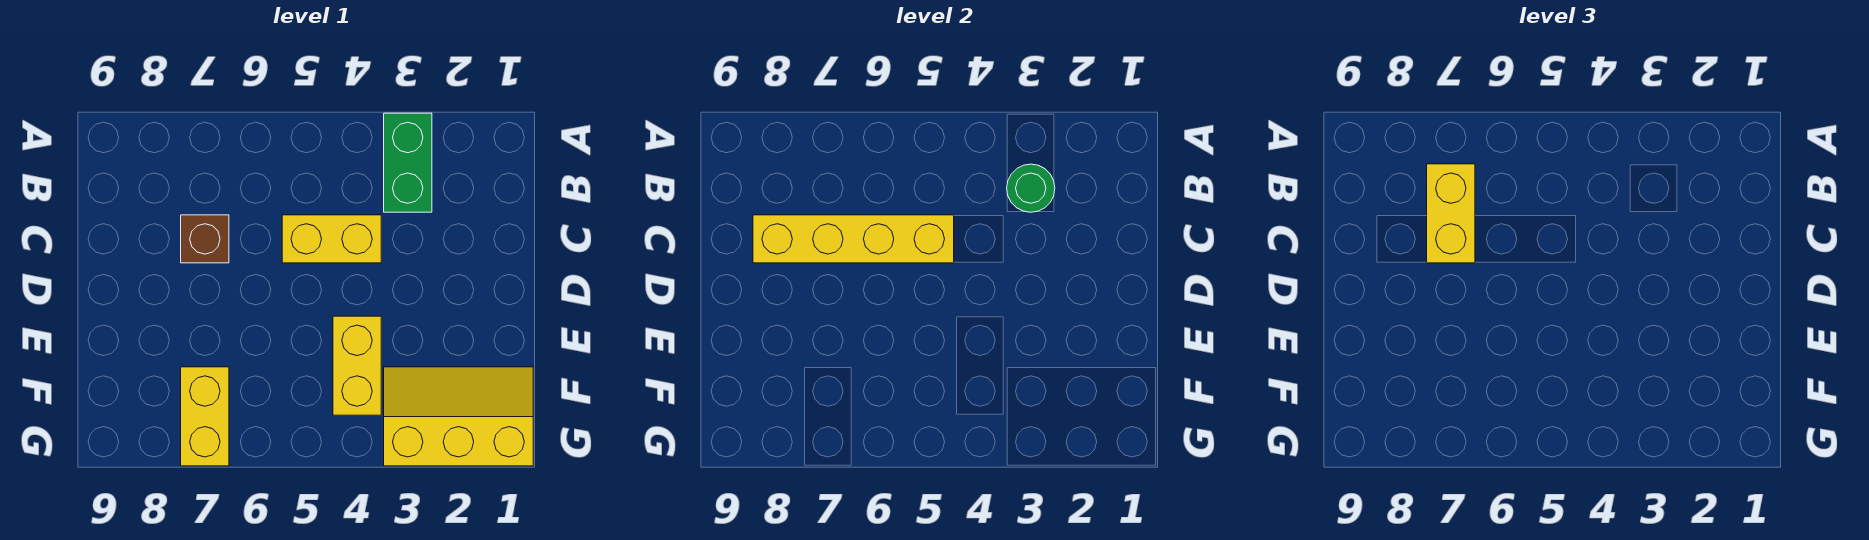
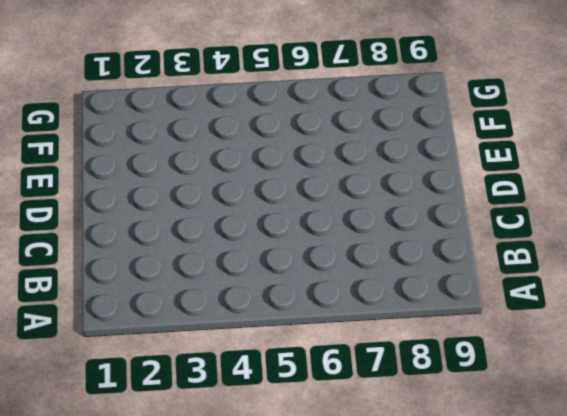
none -> green 1x2 brick [384,113,432,212]
none -> yellow 1x2 brick [282,215,381,263]

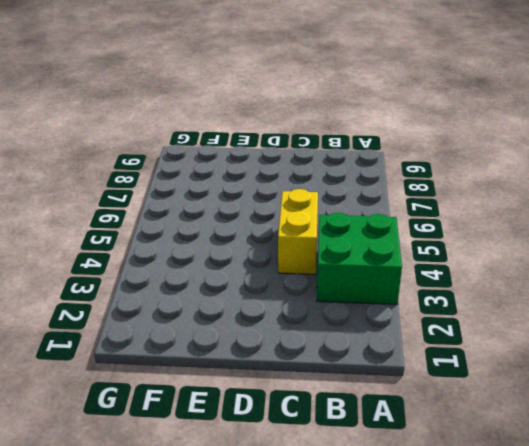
green 2x2 brick [317,213,402,304] -> green 1x2 brick [384,113,432,212]
none -> brown 1x1 brick [181,215,229,263]
none -> yellow 1x2 brick [333,316,381,415]

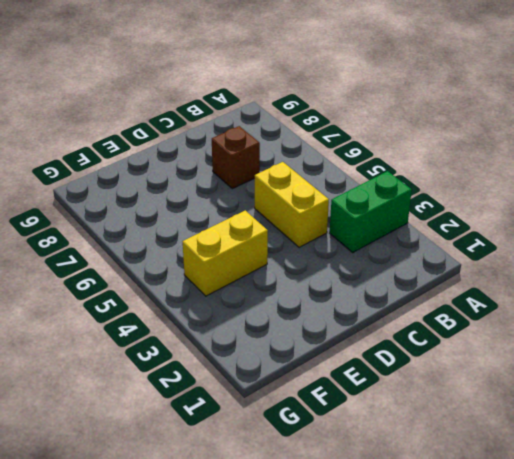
none -> yellow 2x3 slope [384,367,533,466]
none -> yellow 1x2 brick [181,367,229,466]

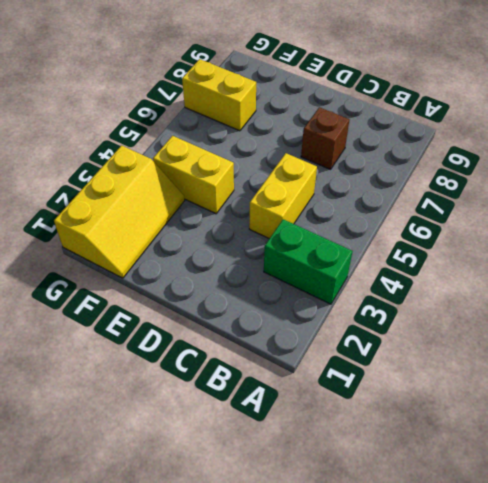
none -> green 1x1 round brick [1007,164,1055,212]
none -> yellow 1x4 brick [753,215,954,263]

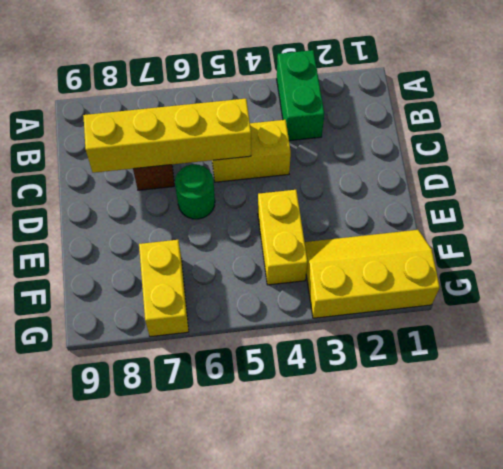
green 1x1 round brick [175,164,215,219] -> green 1x1 round brick moved to [1007,164,1055,212]
none -> yellow 1x2 brick [1427,164,1475,263]

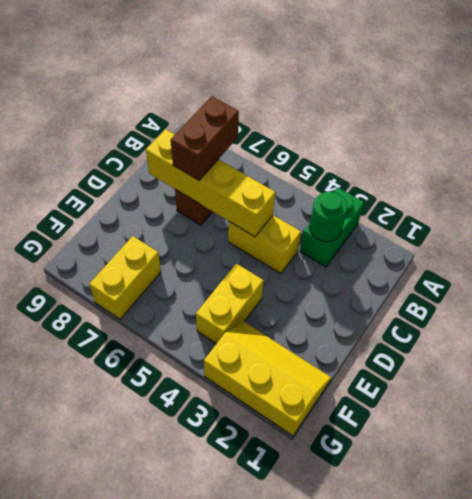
brown 1x2 brick [171,96,239,180] -> yellow 1x2 brick [1427,164,1475,263]

